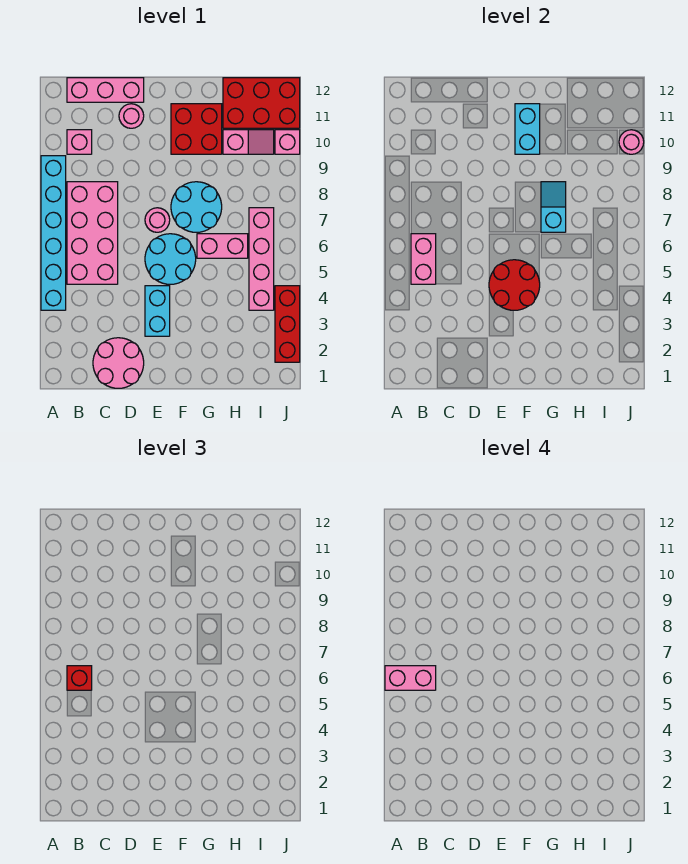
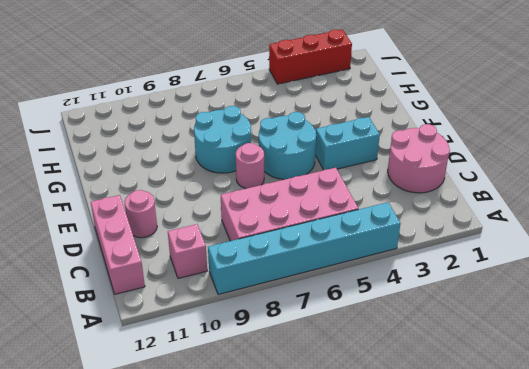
none -> red 2x2 brick [171,104,222,154]
none -> pink 1x2 brick [197,234,248,258]
none -> pink 1x2 slope [223,130,274,154]

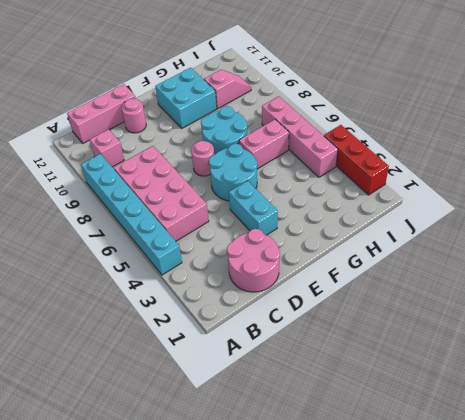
cyan 2x2 brick [155,68,217,128] -> red 2x2 brick [171,104,222,154]
none -> red 2x3 brick [223,78,300,128]
none -> pink 1x1 brick [275,130,300,154]
none -> pink 1x2 brick [411,234,436,284]

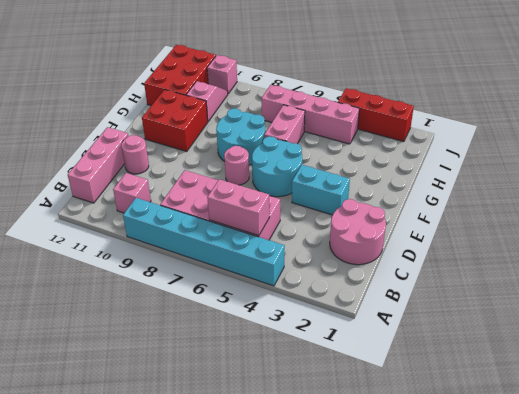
none -> red 2x2 round brick [489,260,540,310]
none -> cyan 1x2 brick [515,104,540,154]
none -> cyan 1x2 slope [541,182,566,232]

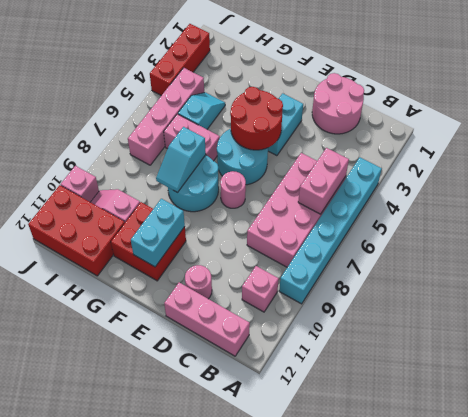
cyan 1x2 slope [178,92,225,129] -> none
none -> pink 1x1 round brick [619,130,644,154]
none -> red 1x1 brick [67,666,92,690]
none -> pink 1x2 brick [385,666,436,690]

